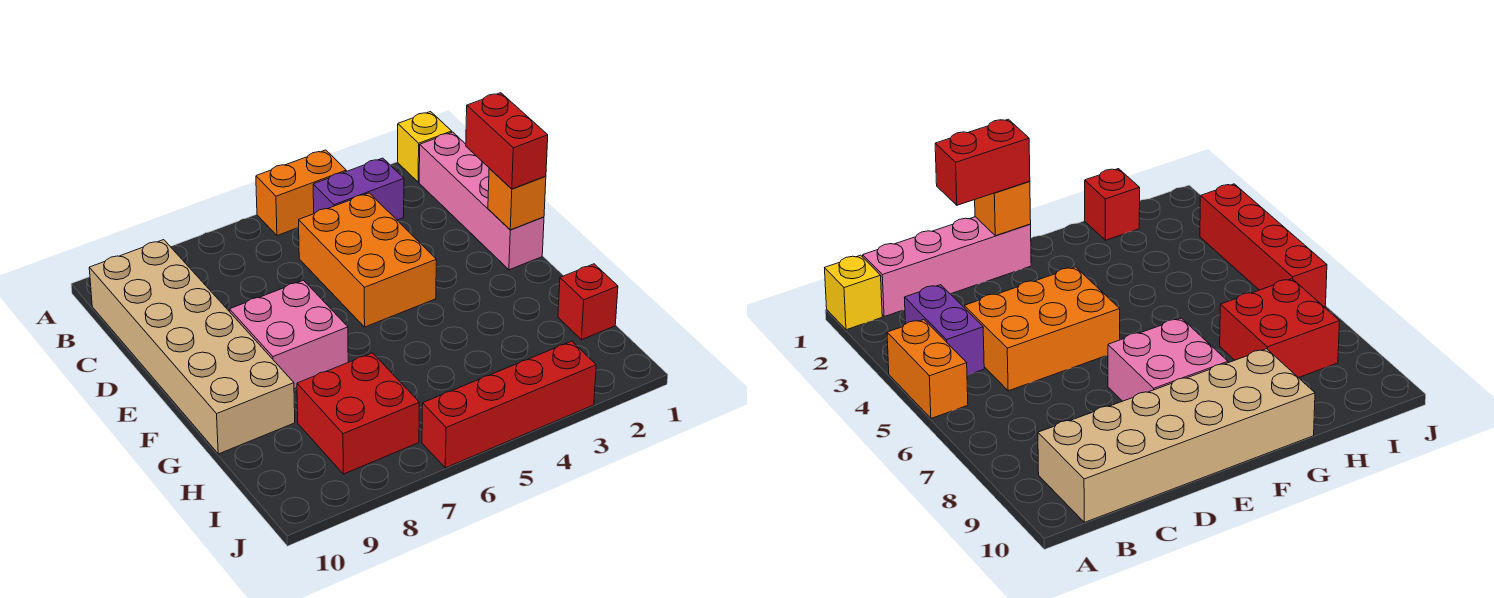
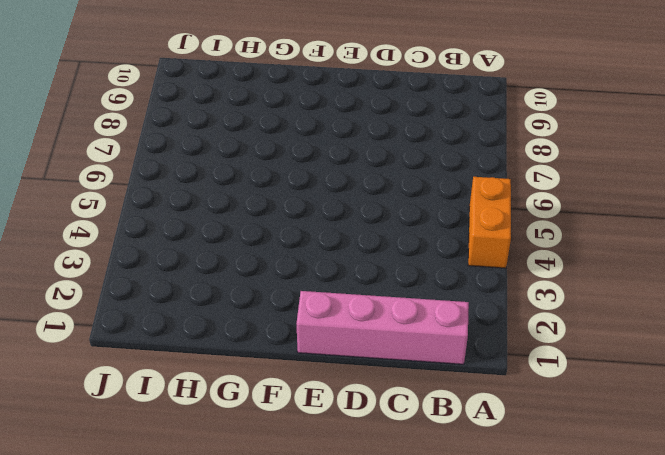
none -> yellow 1x1 brick [398,112,452,182]
none -> purple 1x2 brick [313,158,404,220]
none -> tan 2x6 brick [89,240,295,454]

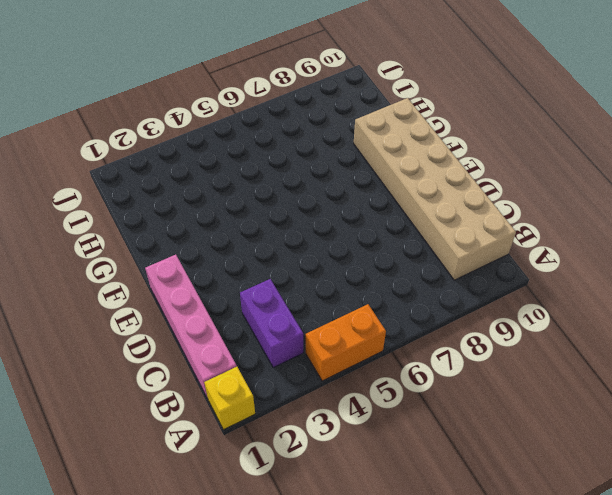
purple 1x2 brick [240,279,303,368] -> purple 1x2 brick turned to [313,158,404,220]
none -> orange 2x3 brick [299,193,436,327]
none -> pink 2x2 brick [229,280,348,389]
none -> red 1x1 brick [558,264,618,340]

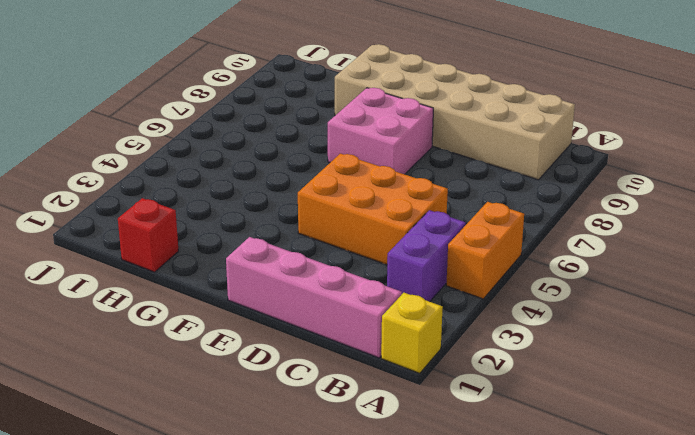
none -> red 2x2 brick [297,353,419,474]
none -> red 1x4 brick [422,341,596,468]
none -> orange 1x1 brick [488,169,546,230]

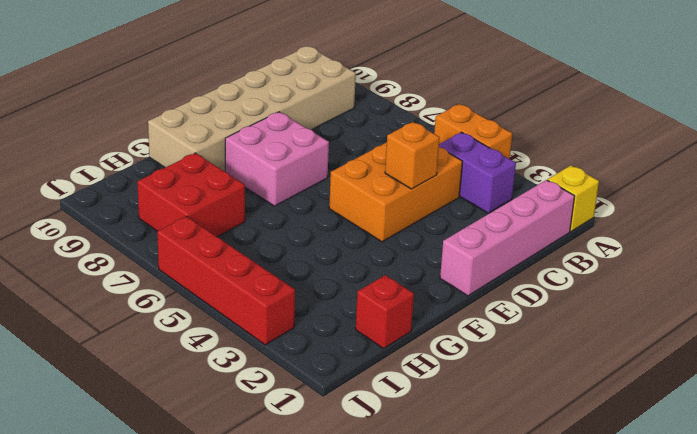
orange 1x1 brick [385,122,440,189] -> orange 1x1 brick moved to [488,169,546,230]
none -> red 1x2 brick [466,93,548,189]

